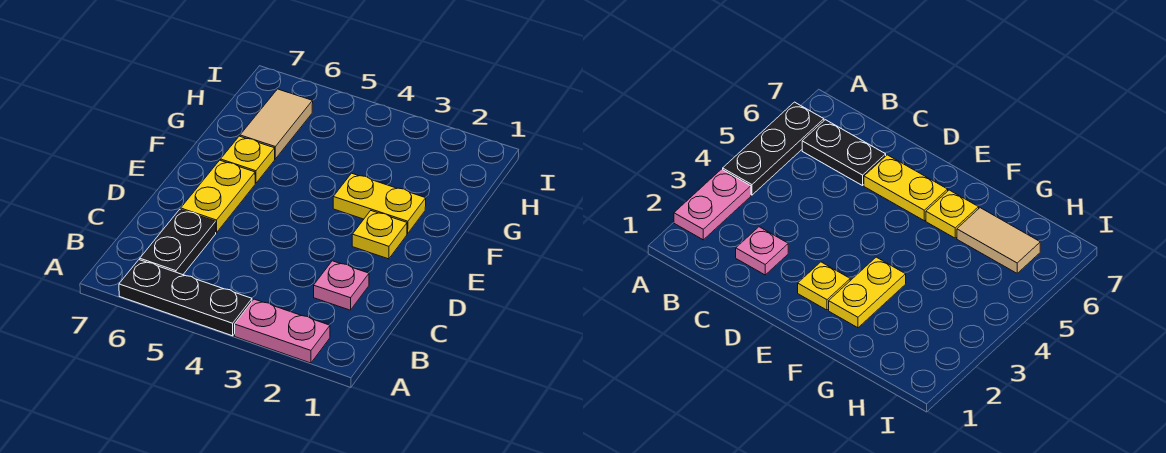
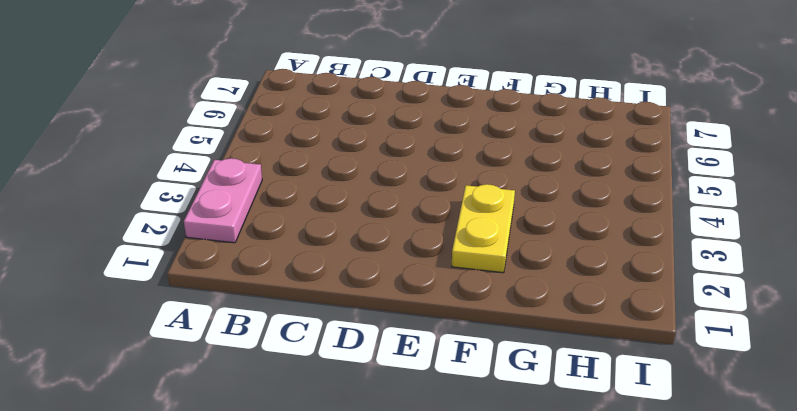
none -> black 1x3 plate [119,260,252,336]
none -> black 1x2 plate [140,209,216,275]

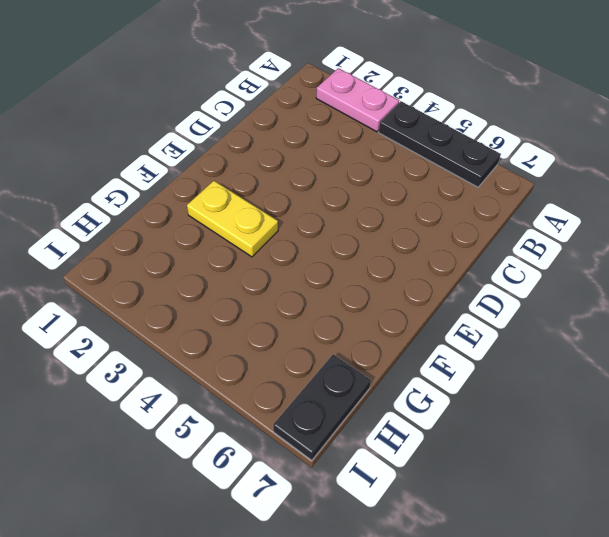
black 1x2 plate [273,354,371,460] -> black 1x2 plate moved to [140,209,216,275]
none -> pink 1x1 plate [314,261,369,310]
none -> yellow 1x2 plate [181,160,255,232]

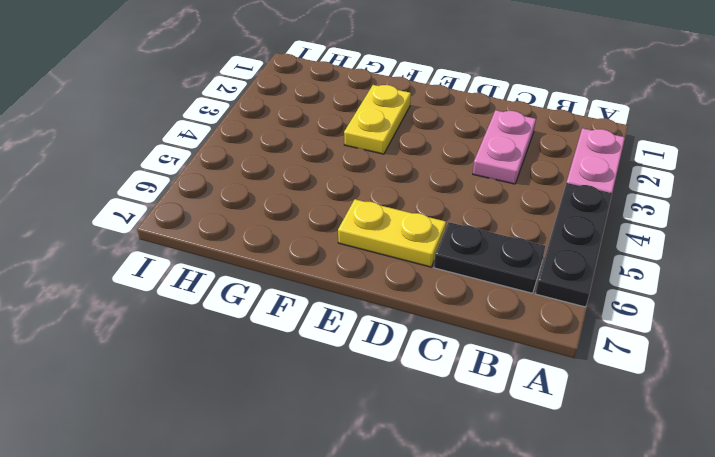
pink 1x2 plate [473,110,536,184] -> pink 1x1 plate [314,261,369,310]
none -> yellow 1x1 plate [352,211,407,259]
none -> yellow 1x1 plate [221,136,275,183]

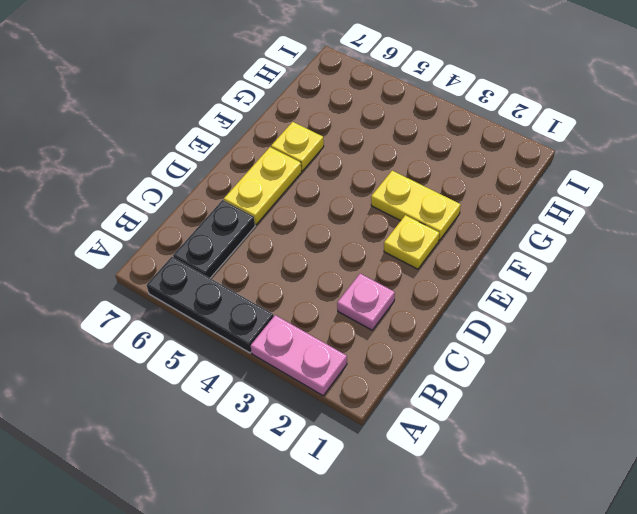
none -> tan 1x2 tile [240,89,313,159]

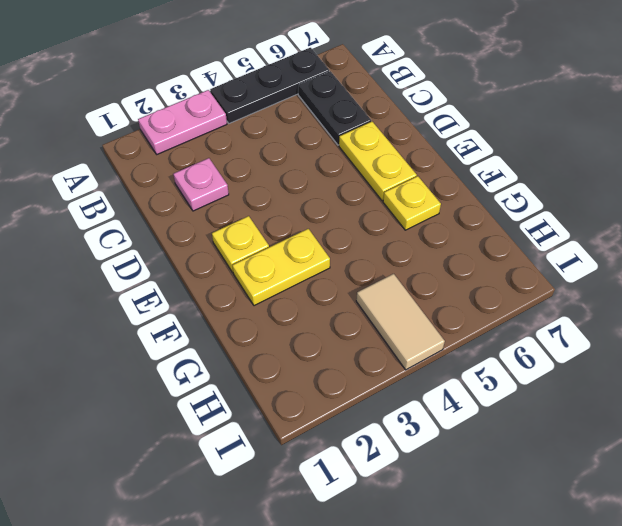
tan 1x2 tile [356,274,445,370] -> tan 1x2 tile moved to [240,89,313,159]

